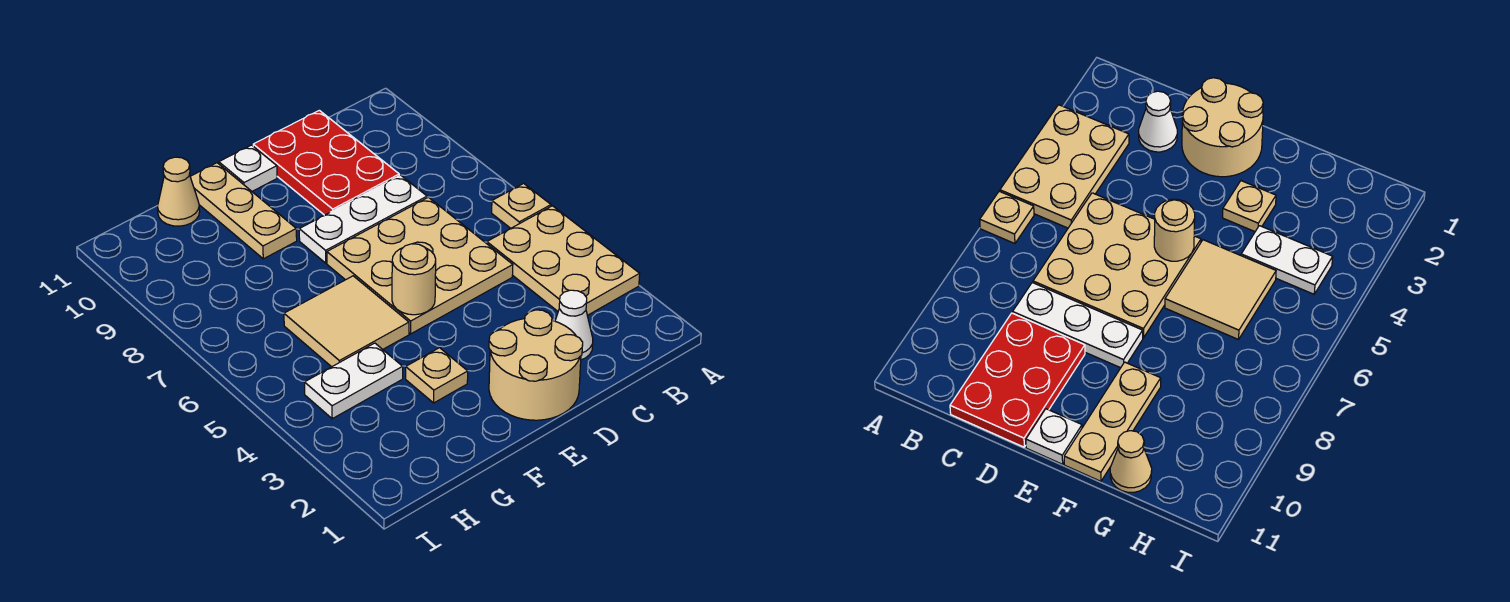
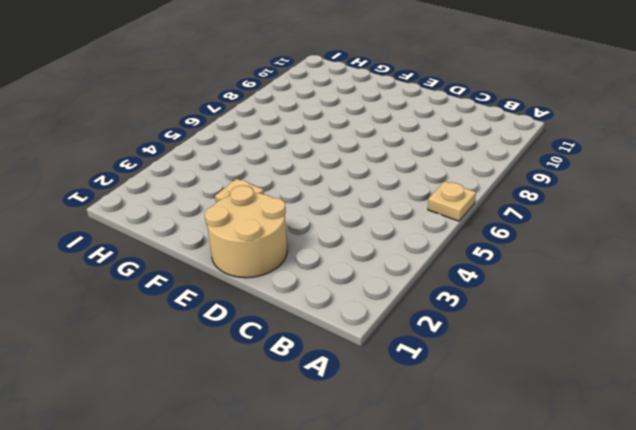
none -> tan 2x3 plate [487,206,640,315]
none -> white 1x1 cone [555,290,593,360]
none -> tan 3x3 plate [327,197,513,334]

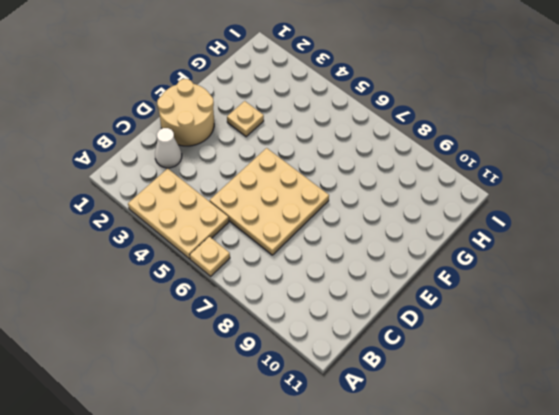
none -> white 1x3 plate [299,175,427,263]
none -> red 2x3 plate [253,110,399,215]
none -> white 1x1 plate [219,145,277,191]

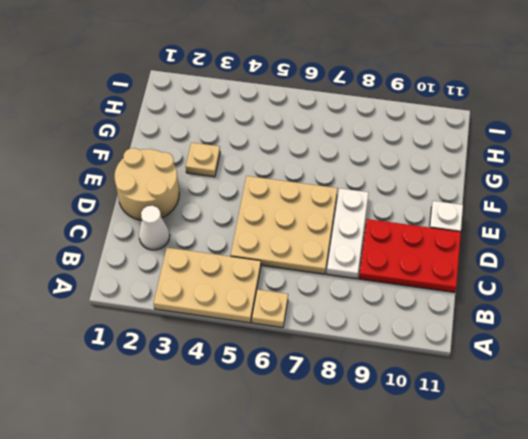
none -> tan 2x2 tile [284,276,409,367]
none -> tan 1x3 plate [190,163,297,259]
none -> white 1x2 plate [305,343,403,419]

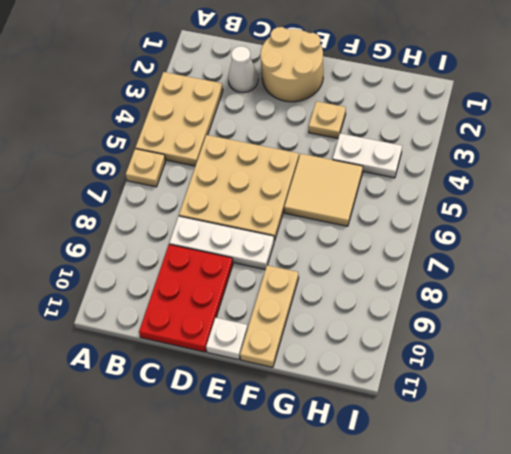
none -> tan 1x1 cone [157,157,200,226]
none -> tan 1x1 round brick [392,244,436,315]

